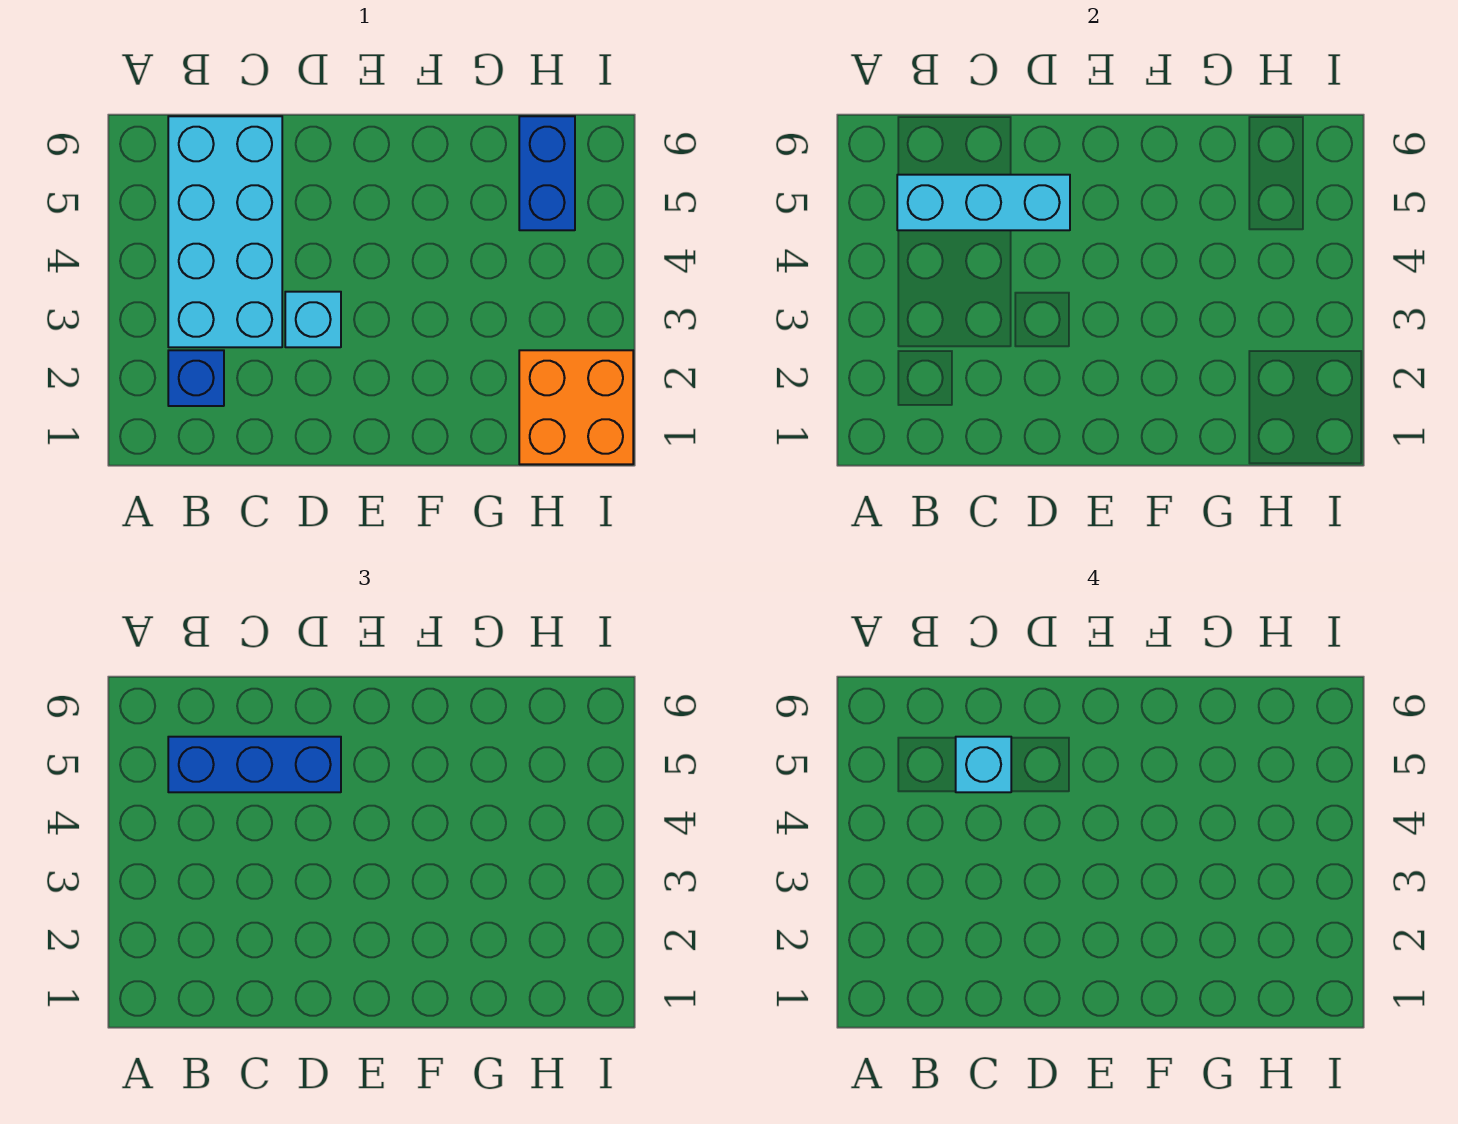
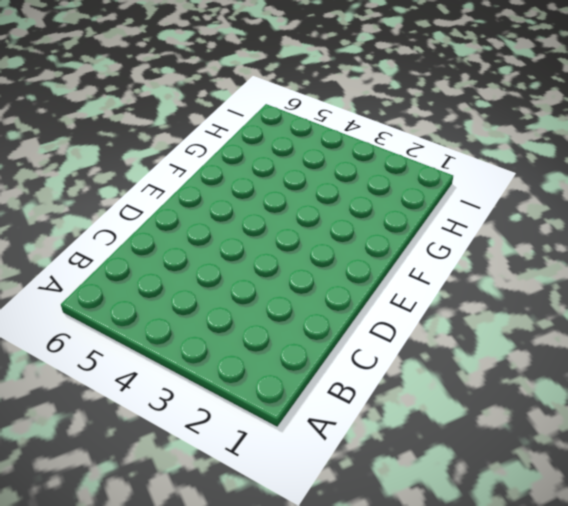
none -> blue 1x1 brick [168,350,224,406]
none -> cyan 2x4 brick [168,116,282,347]

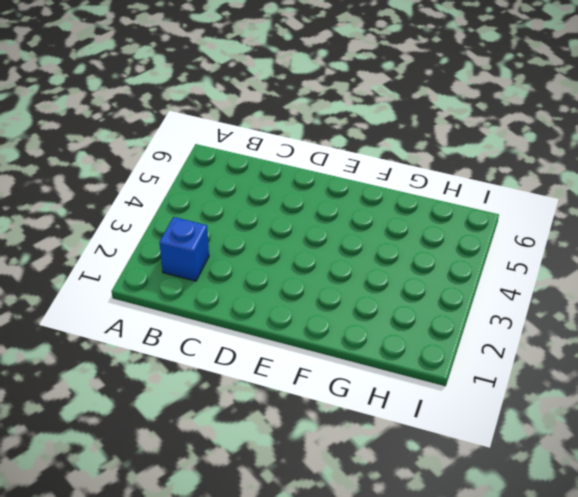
none -> cyan 2x4 brick [168,116,282,347]
none -> cyan 1x1 brick [285,292,341,347]

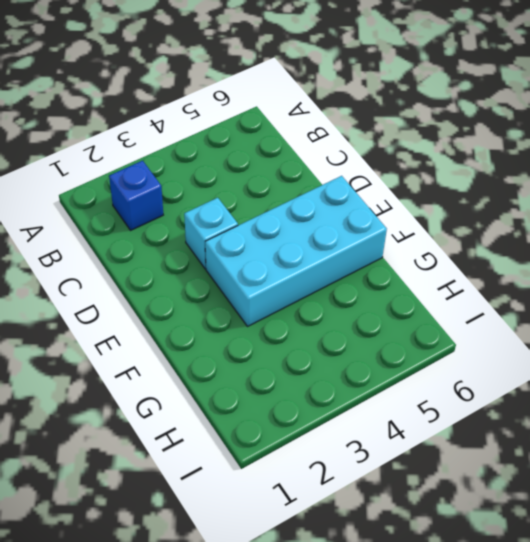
cyan 2x4 brick [205,176,387,326] -> cyan 2x4 brick moved to [168,116,282,347]
none -> orange 2x2 brick [519,350,633,464]
none -> blue 1x2 brick [519,116,575,230]

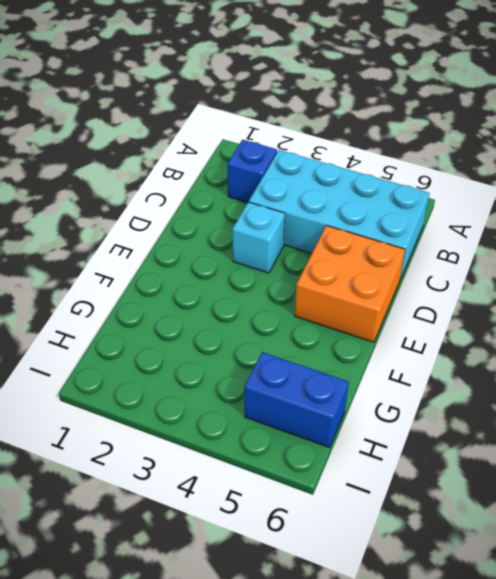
orange 2x2 brick [295,226,405,342] -> orange 2x2 brick moved to [519,350,633,464]
none -> cyan 1x3 brick [897,175,1070,230]
none -> blue 1x3 brick [168,737,341,792]

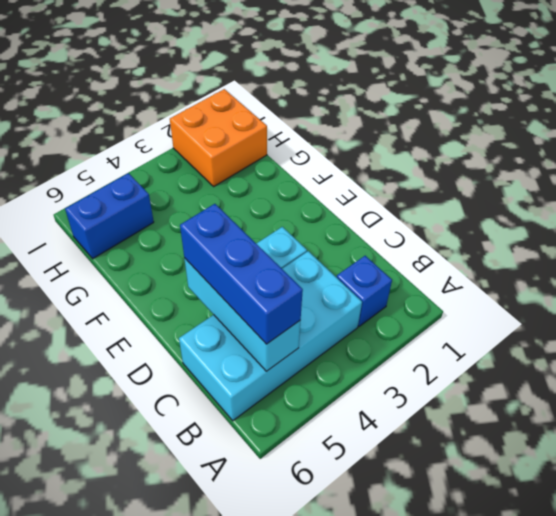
none -> cyan 1x1 brick [956,737,1011,792]

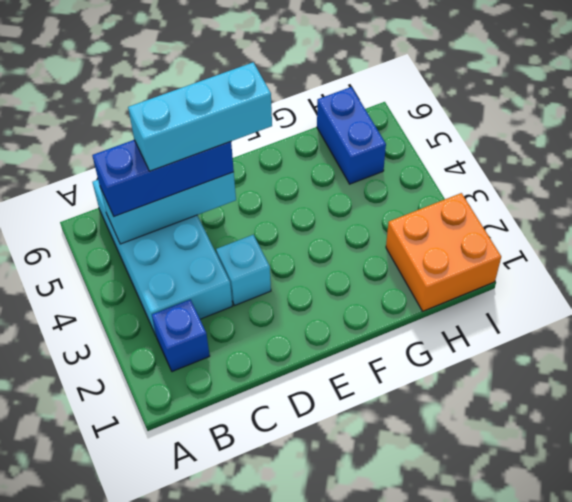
cyan 1x3 brick [128,62,272,171] -> cyan 1x1 brick [956,737,1011,792]

